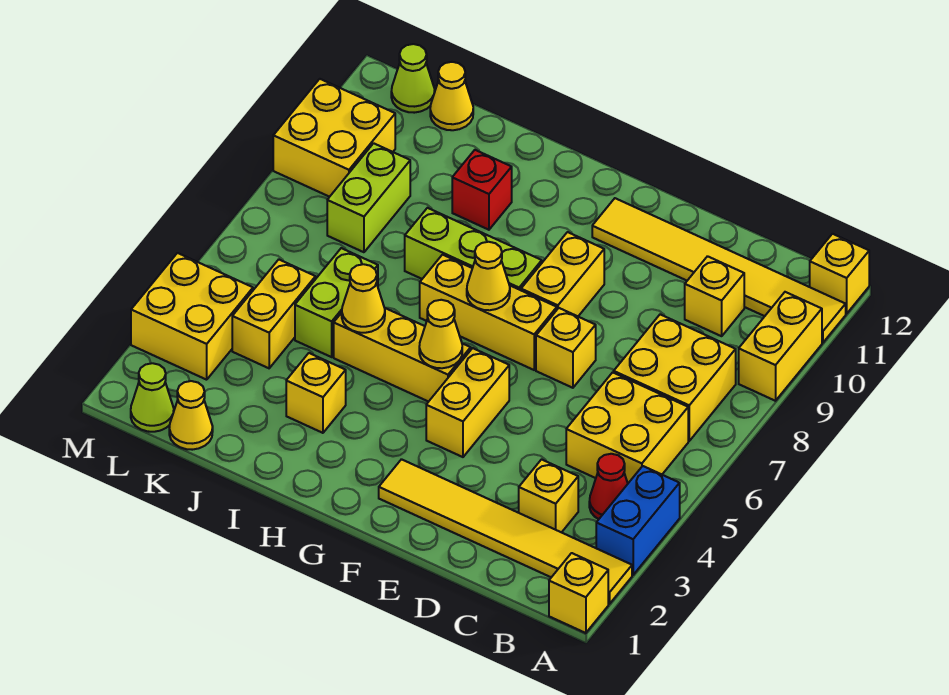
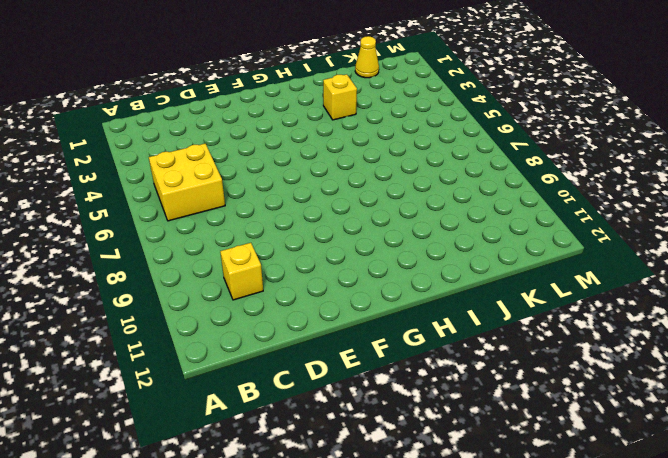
none -> yellow 1x1 brick [549,553,608,633]
none -> yellow 1x6 tile [379,459,632,604]
none -> blue 1x2 brick [596,466,680,575]
none -> yellow 1x2 brick [739,292,822,401]

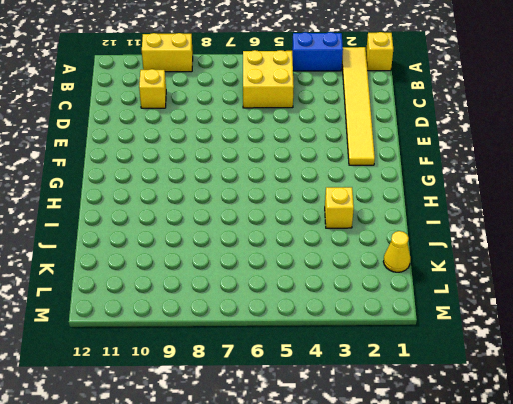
none -> yellow 1x6 tile [592,198,846,343]
none -> yellow 1x1 brick [810,234,869,314]
none -> red 1x1 cone [589,454,628,519]
none -> yellow 2x2 brick [614,314,736,441]

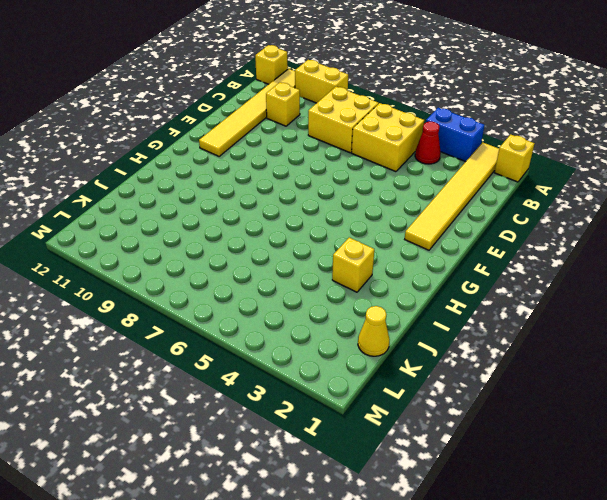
none -> yellow 1x1 brick [519,460,578,533]
none -> yellow 1x1 brick [536,308,596,388]
none -> yellow 1x2 brick [426,348,509,457]
none -> yellow 1x3 brick [420,255,557,370]

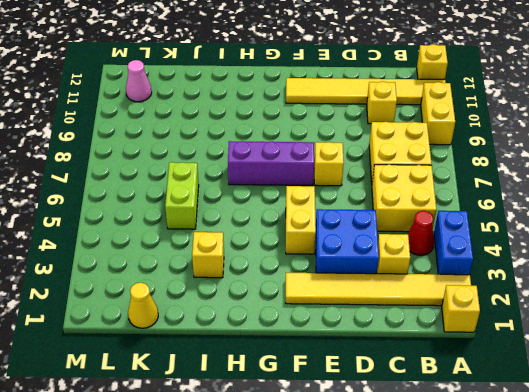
blue 2x2 brick [315,209,379,274] -> none
purple 1x3 brick [228,141,314,185] -> yellow 1x3 brick [420,255,557,370]
pink 1x1 cone [126,60,152,102] -> none
none -> yellow 1x2 brick [521,232,604,316]
none -> yellow 1x3 brick [334,308,471,402]
none -> lime 1x3 brick [405,208,542,290]
none -> red 1x1 brick [452,150,512,230]

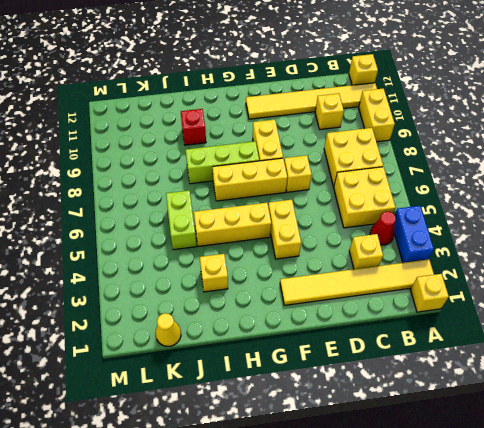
none -> yellow 1x2 brick [232,260,316,368]
none -> lime 1x2 brick [327,143,410,252]
none -> yellow 1x1 cone [430,62,473,130]
none -> lime 1x1 cone [131,363,174,432]

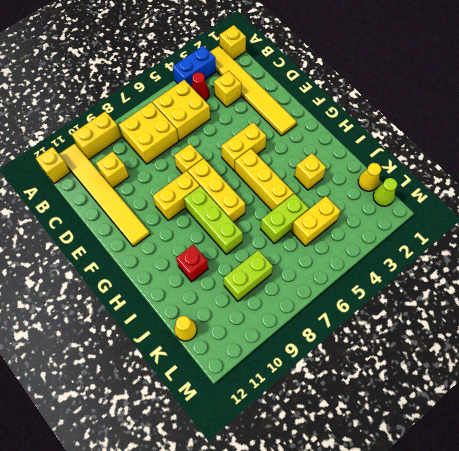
none -> yellow 2x2 brick [131,253,253,380]
none -> yellow 2x2 brick [273,79,395,197]
none -> lime 1x1 cone [391,44,435,113]
none -> yellow 1x1 cone [419,300,462,368]

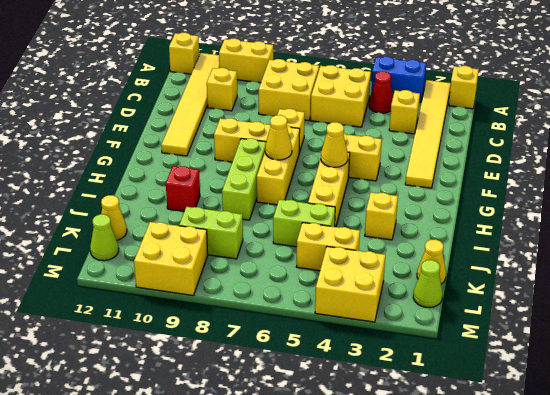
none -> yellow 1x1 cone [342,264,385,333]

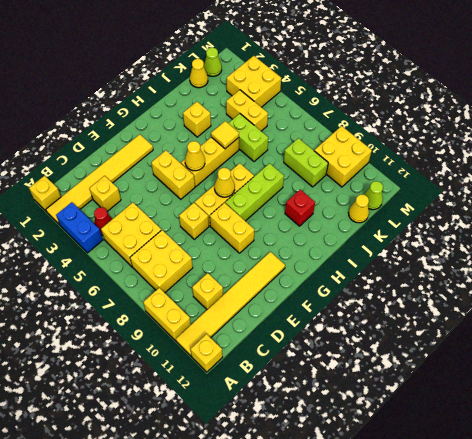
yellow 1x1 tile [211,121,239,149] -> yellow 1x1 cone [342,264,385,333]

